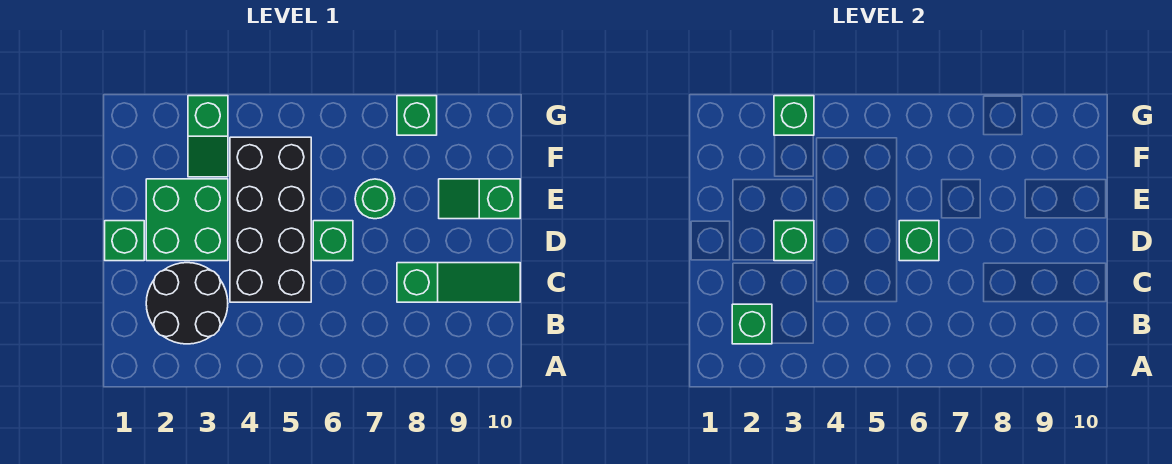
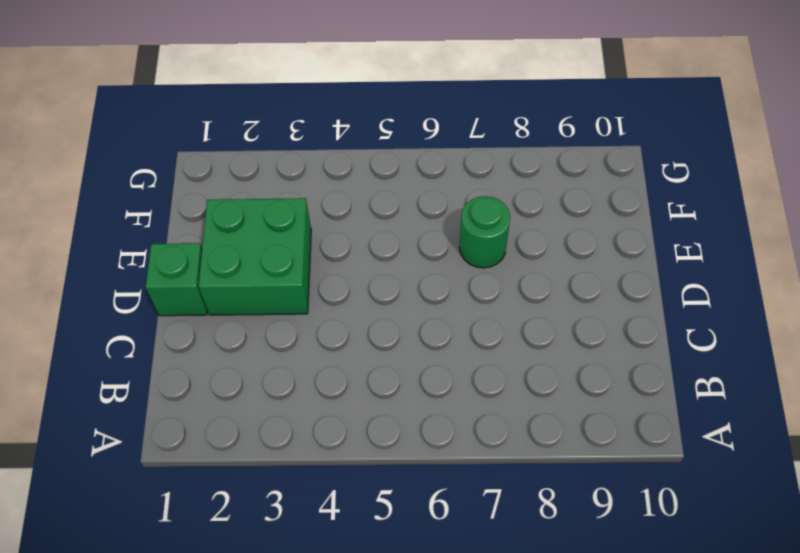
none -> black 2x2 round brick [146,263,228,344]
none -> black 2x4 brick [230,137,311,302]
none -> green 1x3 slope [397,263,520,302]

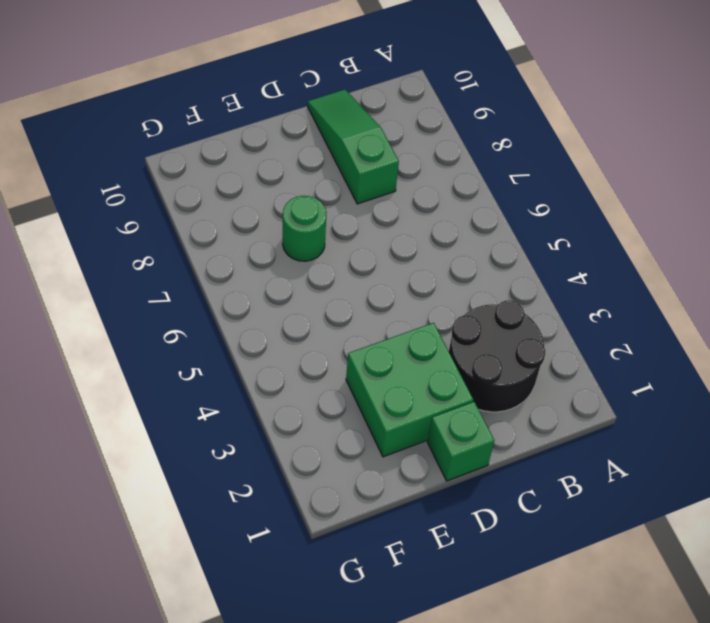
none -> black 2x4 brick [230,137,311,302]
none -> green 1x1 brick [313,221,353,261]
none -> green 1x2 slope [439,179,520,219]

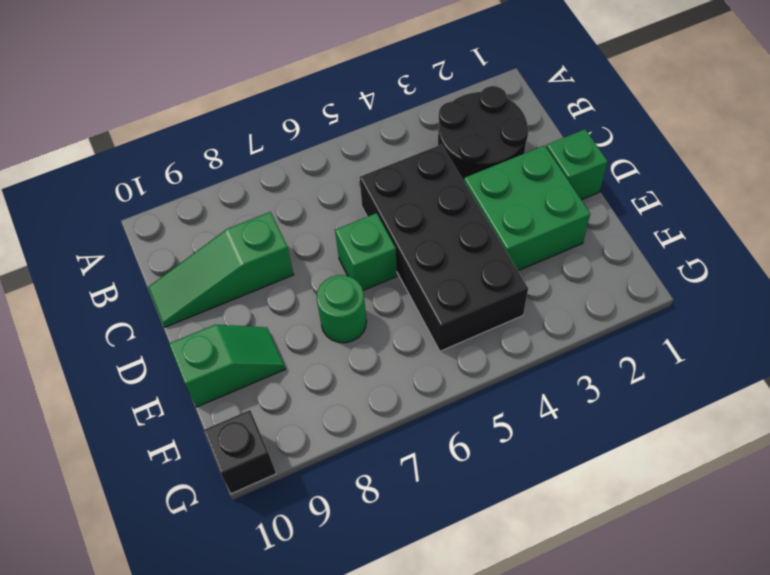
black 1x1 brick [203,410,276,494] -> none
none -> green 1x2 slope [188,96,228,177]
none -> green 1x1 brick [397,96,437,135]
none -> green 1x1 brick [732,304,772,344]

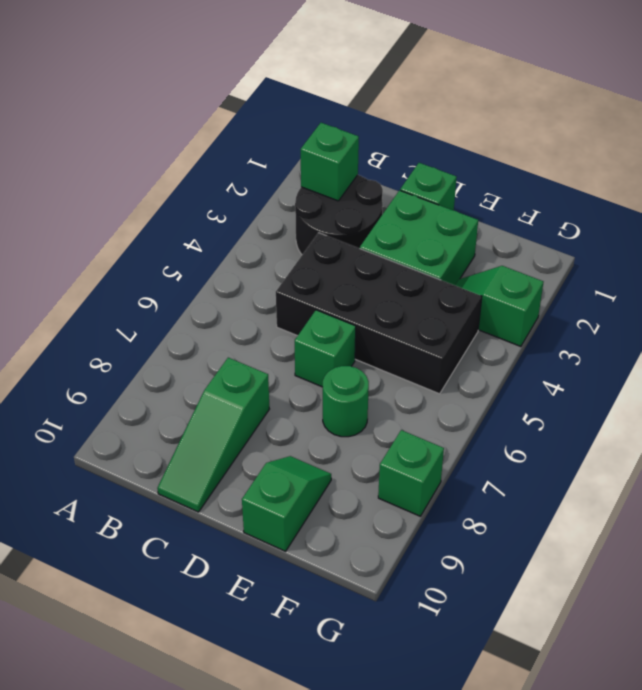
none -> green 1x1 brick [774,221,814,261]
none -> green 1x1 brick [899,221,939,261]
none -> green 1x1 brick [774,96,814,135]

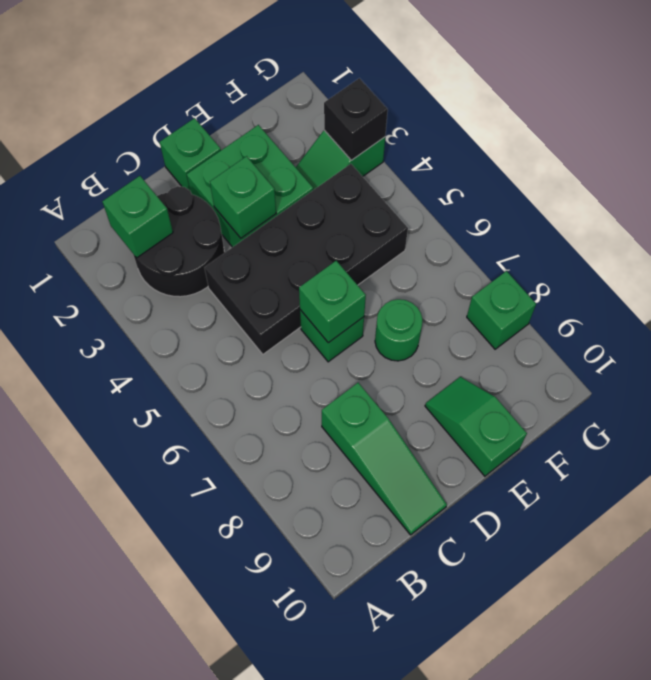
black 1x1 brick [324,78,388,160] -> green 1x1 brick [774,96,814,135]

